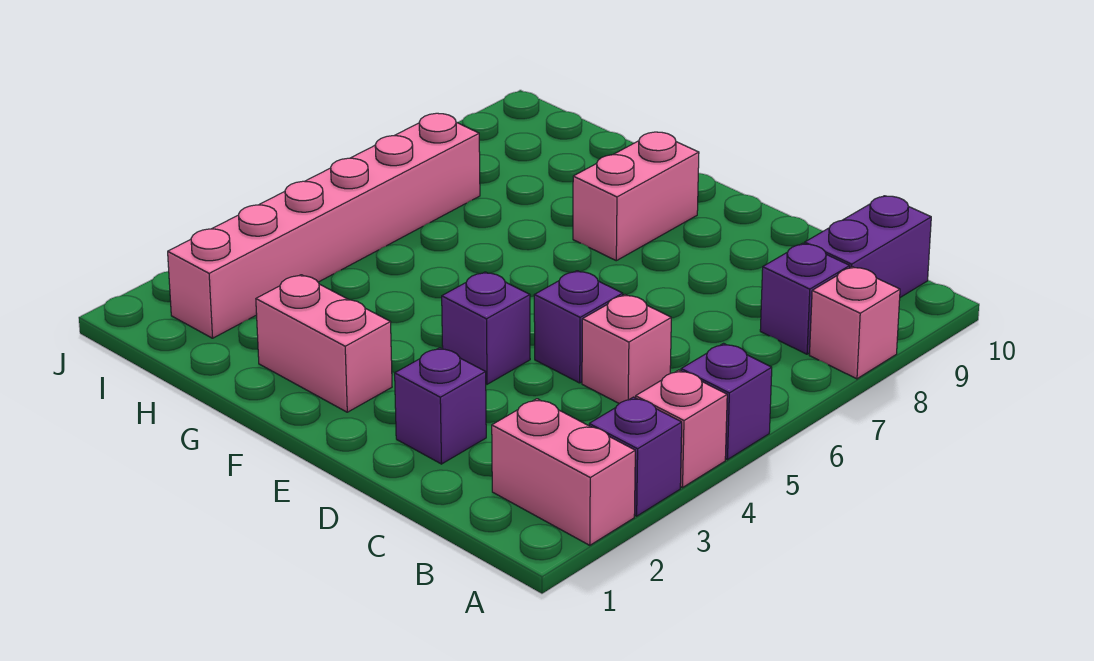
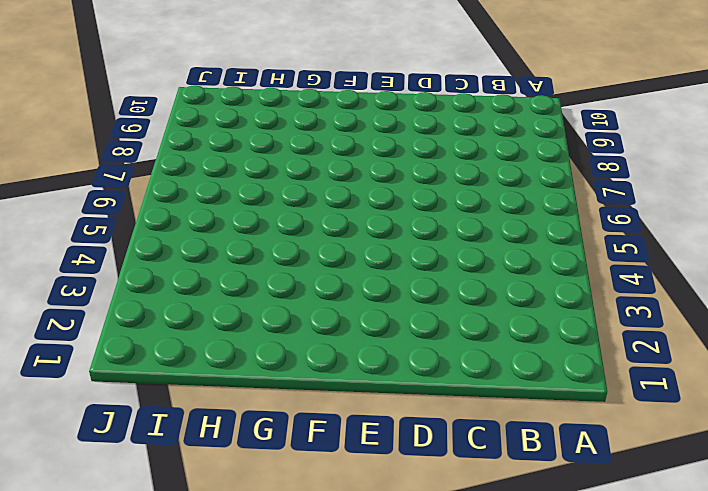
none -> pink 1x2 brick [492,399,635,545]
none -> purple 1x1 brick [589,397,682,516]
none -> pink 1x1 brick [636,370,727,488]

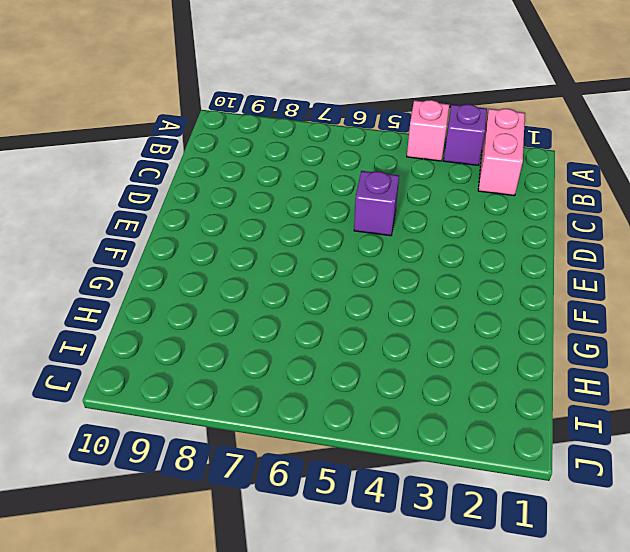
none -> purple 1x1 brick [681,343,772,460]
none -> pink 1x1 brick [809,267,900,379]
none -> purple 1x1 brick [760,243,850,354]

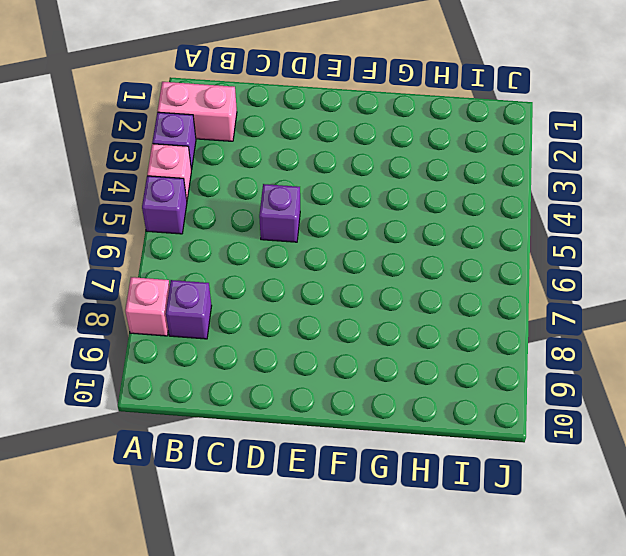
none -> purple 1x2 brick [805,196,931,297]
none -> pink 1x1 brick [582,295,671,403]
none -> purple 1x1 brick [395,348,486,464]

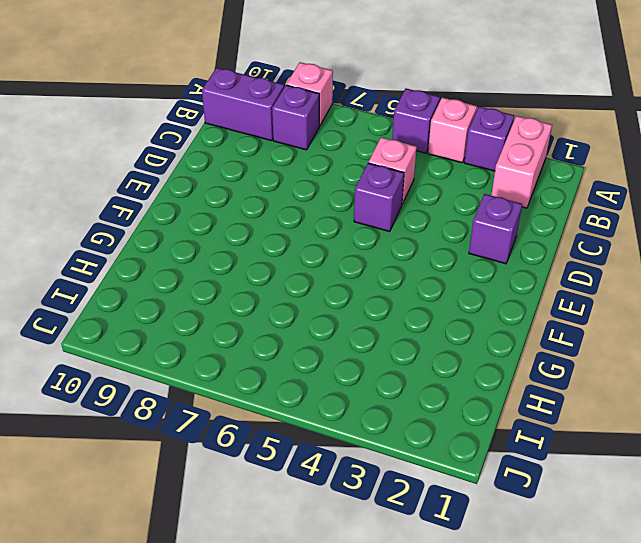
none -> purple 1x1 brick [442,272,530,384]
none -> pink 1x2 brick [256,275,392,412]
none -> pink 1x2 brick [573,132,699,261]

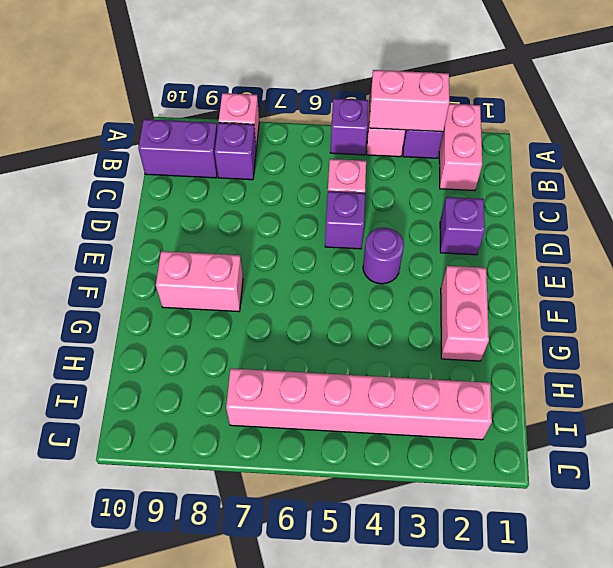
pink 1x2 brick [369,70,449,132] -> none
purple 1x1 round brick [363,228,404,284] -> purple 1x1 brick [442,272,530,384]

